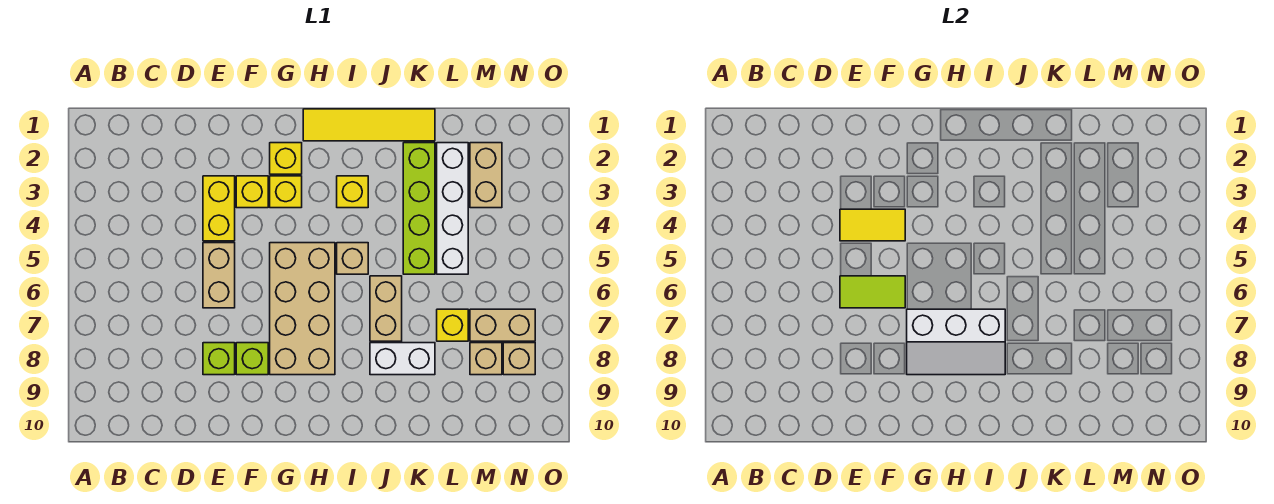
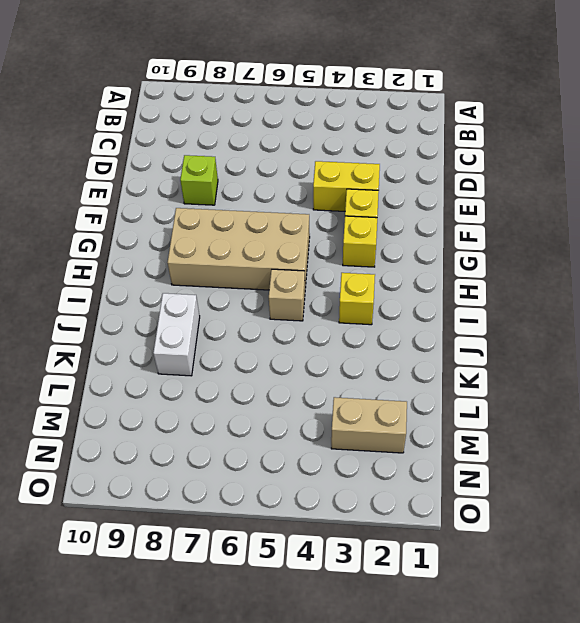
none -> tan 1x2 brick [203,243,235,308]
none -> lime 1x1 brick [236,343,268,375]
none -> yellow 1x1 brick [270,143,302,174]

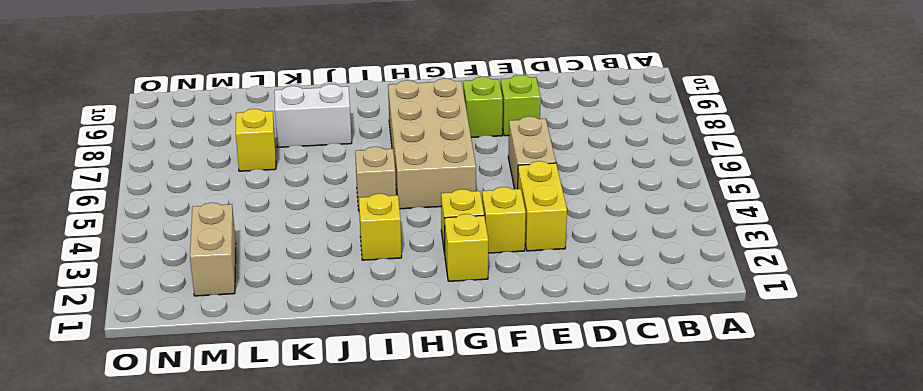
none -> yellow 1x4 tile [303,109,435,141]
none -> tan 1x2 brick [370,276,402,341]
none -> lime 1x4 brick [403,143,435,274]

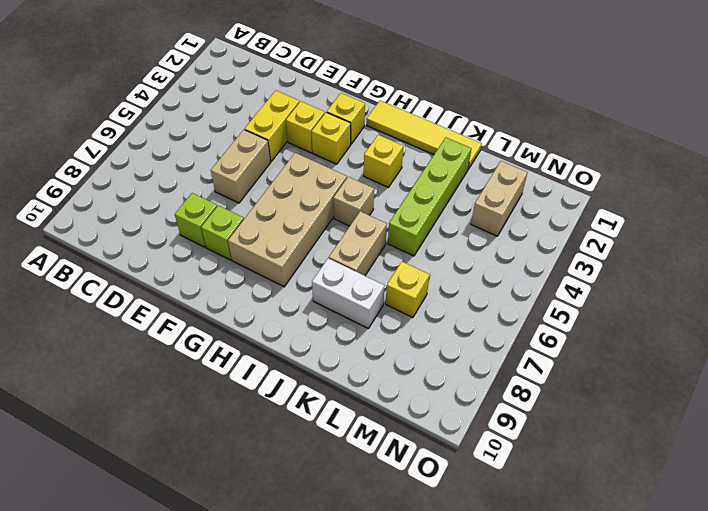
none -> white 1x4 brick [437,143,468,274]
none -> tan 1x2 brick [470,309,535,341]
none -> tan 1x1 brick [470,343,502,375]

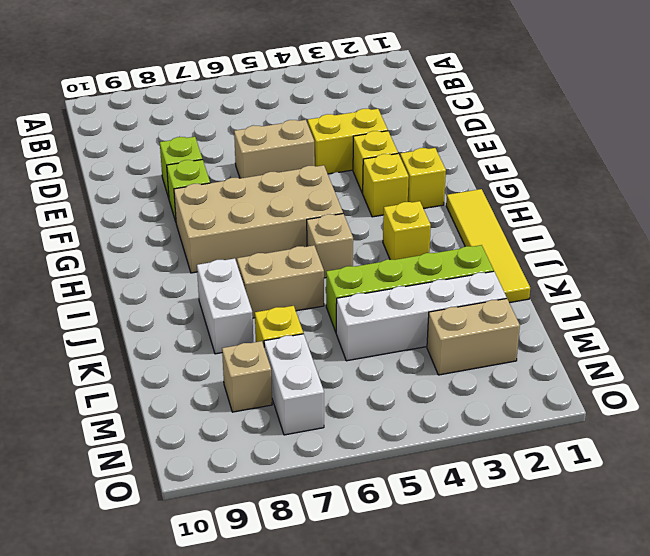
white 1x2 brick [264,334,324,435] -> tan 1x2 brick [470,309,535,341]
none -> tan 1x1 brick [503,343,535,375]
none -> yellow 1x2 tile [840,209,905,241]
none -> lime 1x2 tile [840,276,905,308]

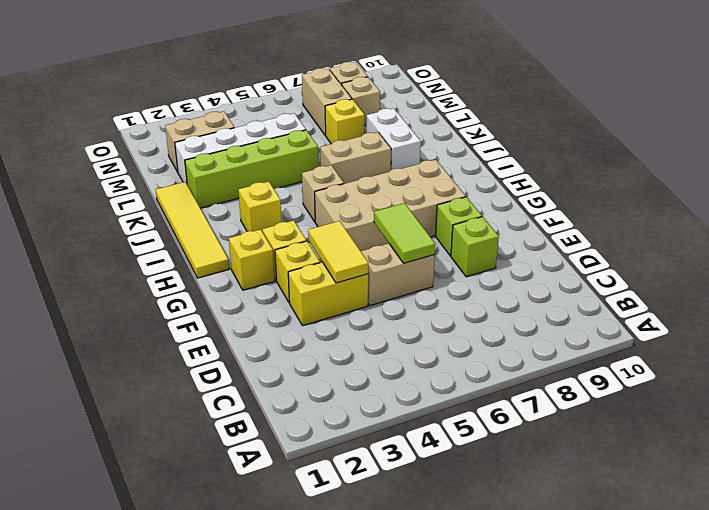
none -> white 2x3 slope [907,309,1005,375]

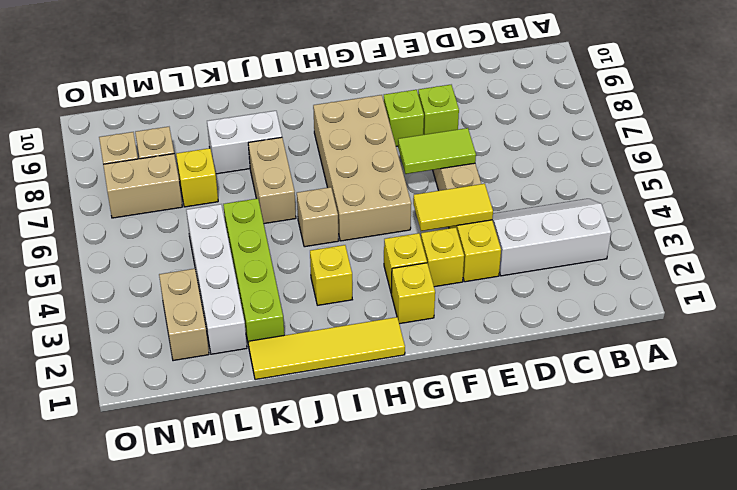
white 2x3 slope [492,199,611,276] -> white 2x3 slope moved to [907,309,1005,375]

